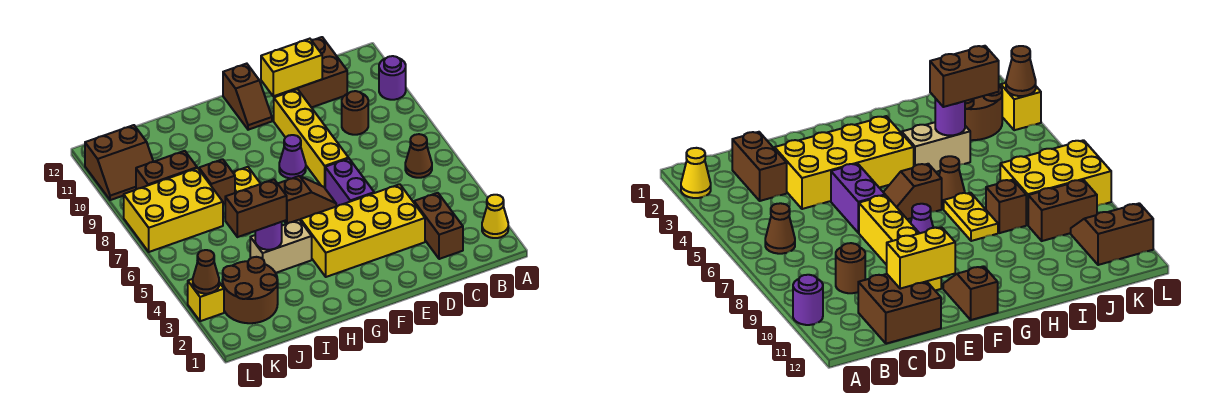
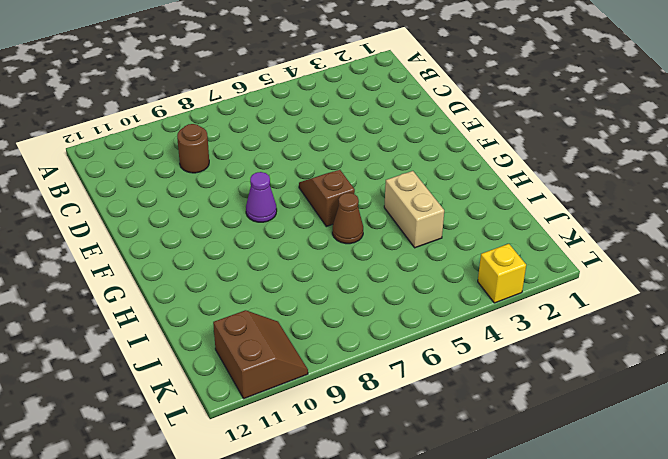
none -> yellow 1x1 cone [482,195,508,238]
none -> purple 1x1 round brick [379,56,406,100]
none -> brown 1x1 cone [405,134,432,178]

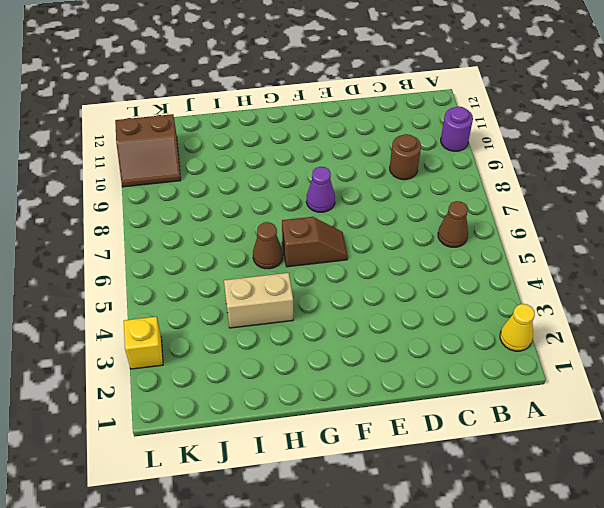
none -> brown 1x2 brick [414,193,463,259]
none -> brown 2x2 brick [284,37,347,108]
none -> yellow 2x4 brick [301,184,425,277]

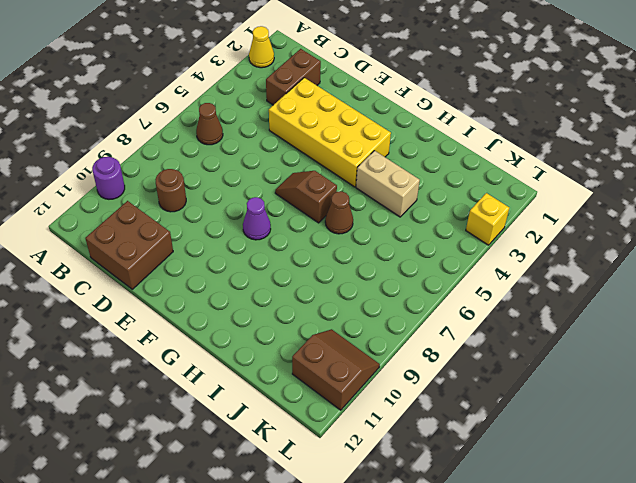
none -> purple 1x2 brick [325,159,374,206]
none -> yellow 1x4 brick [274,89,349,188]
none -> brown 1x2 slope [223,64,272,130]

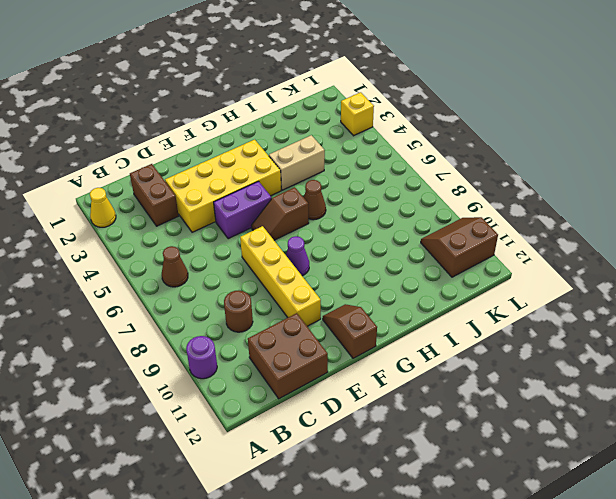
purple 1x2 brick [214,181,272,239] -> purple 1x2 brick turned to [325,159,374,206]
none -> yellow 1x2 plate [233,167,261,193]
none -> brown 1x1 brick [199,159,235,204]
none -> brown 2x2 round brick [222,257,278,323]

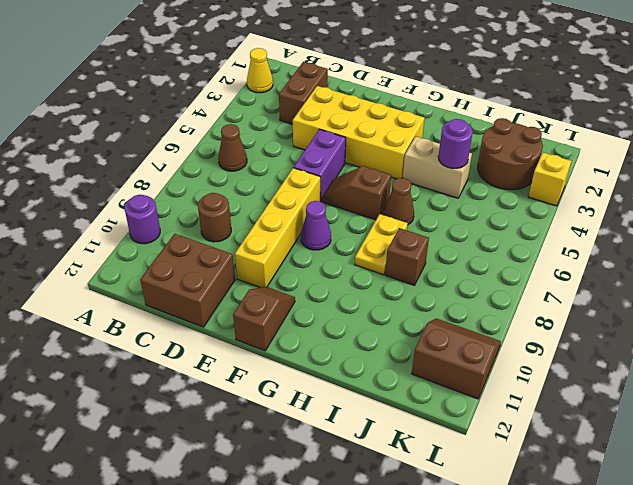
none -> yellow 2x3 brick [124,168,223,252]
none -> brown 1x2 brick [136,151,197,189]
none -> yellow 1x2 brick [261,39,322,96]

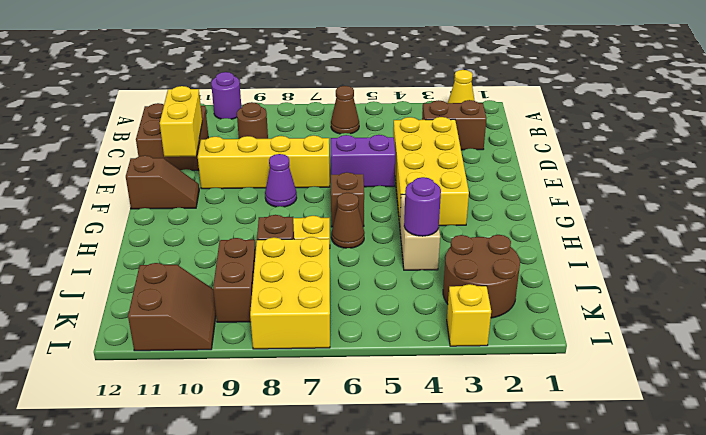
none -> brown 1x1 cone [193,250,219,294]
none -> brown 1x2 brick [225,180,287,237]

